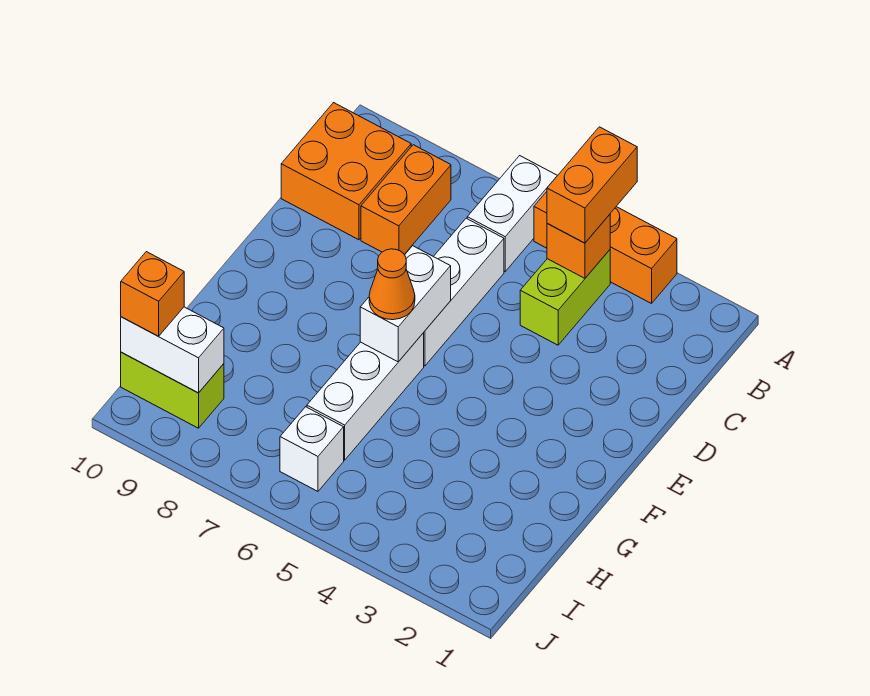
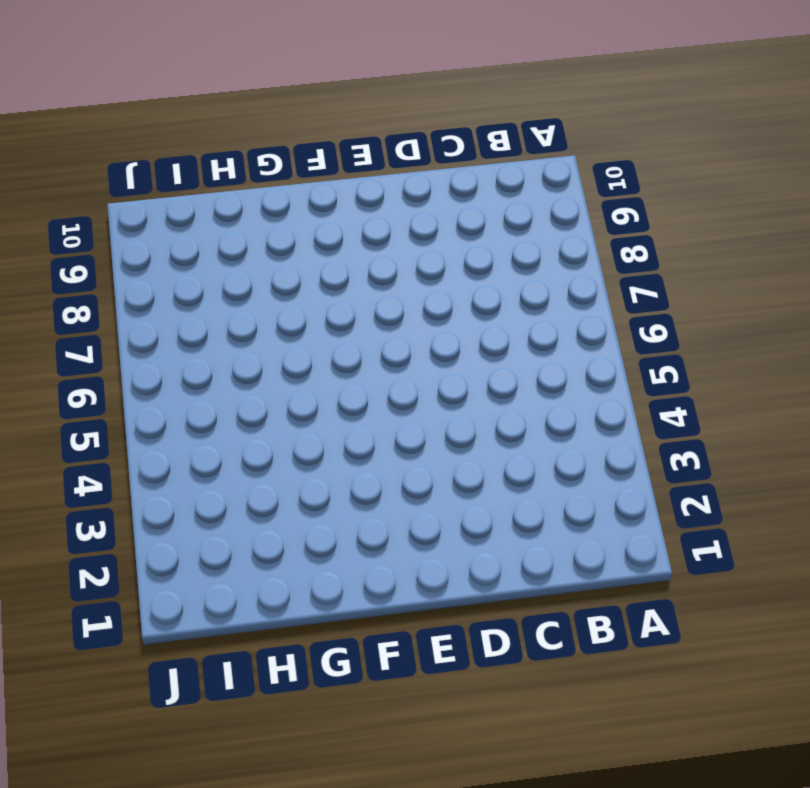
none -> orange 1x3 brick [534,192,677,304]
none -> white 1x2 brick [467,156,557,271]
none -> lime 1x2 brick [520,250,610,345]

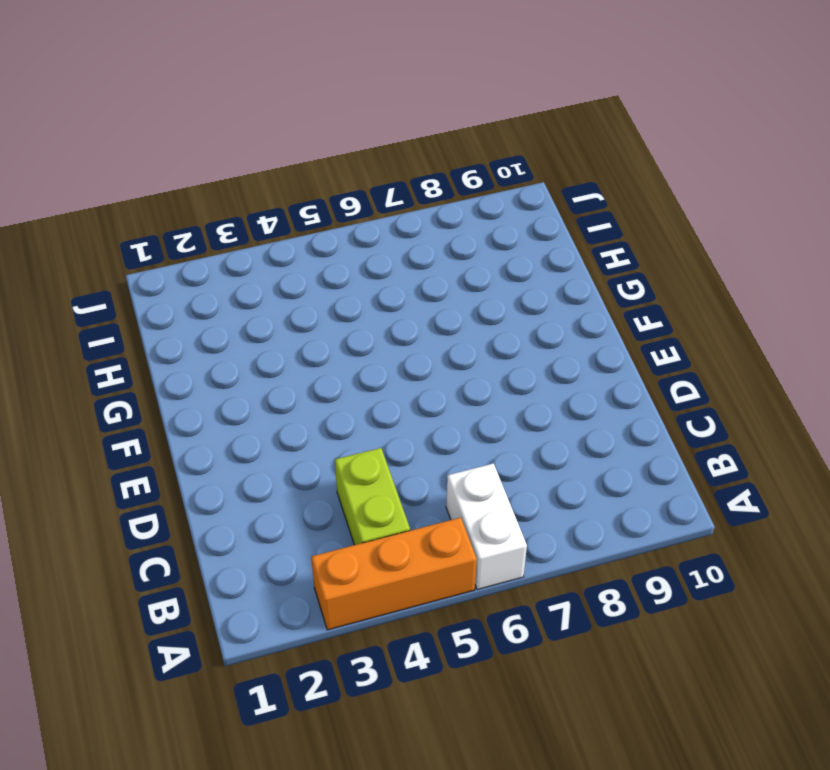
none -> orange 1x2 brick [361,145,451,254]
none -> orange 2x2 brick [281,103,411,240]
none -> white 1x3 brick [424,218,504,366]

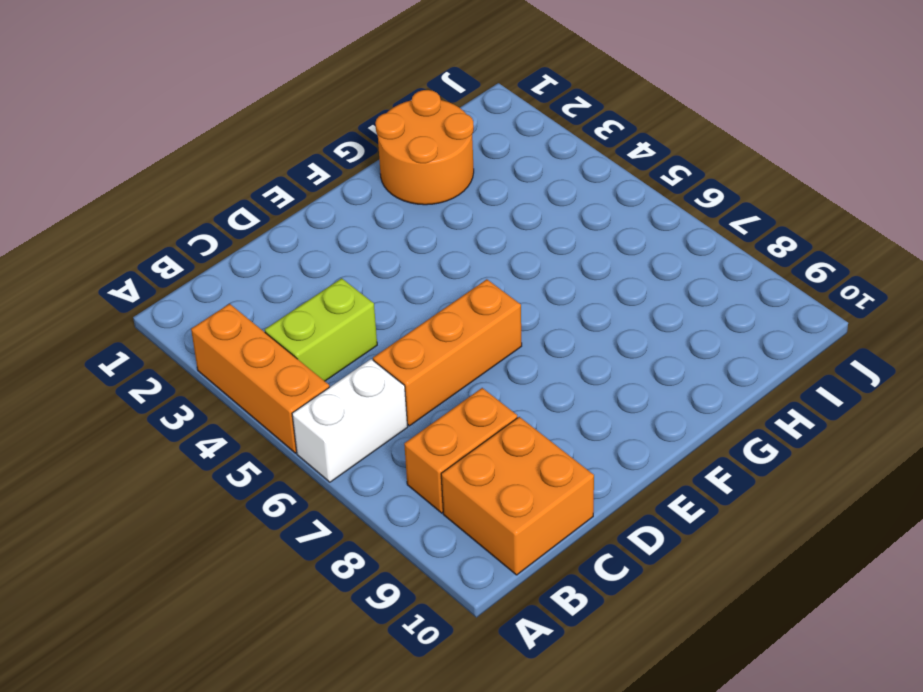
orange 1x3 brick [373,279,522,426] -> white 1x3 brick [424,218,504,366]
orange 2x2 round brick [375,90,474,205] -> none
none -> white 1x3 brick [307,333,424,460]
none -> white 1x1 brick [280,407,344,491]
none -> lime 1x2 brick [121,352,224,428]

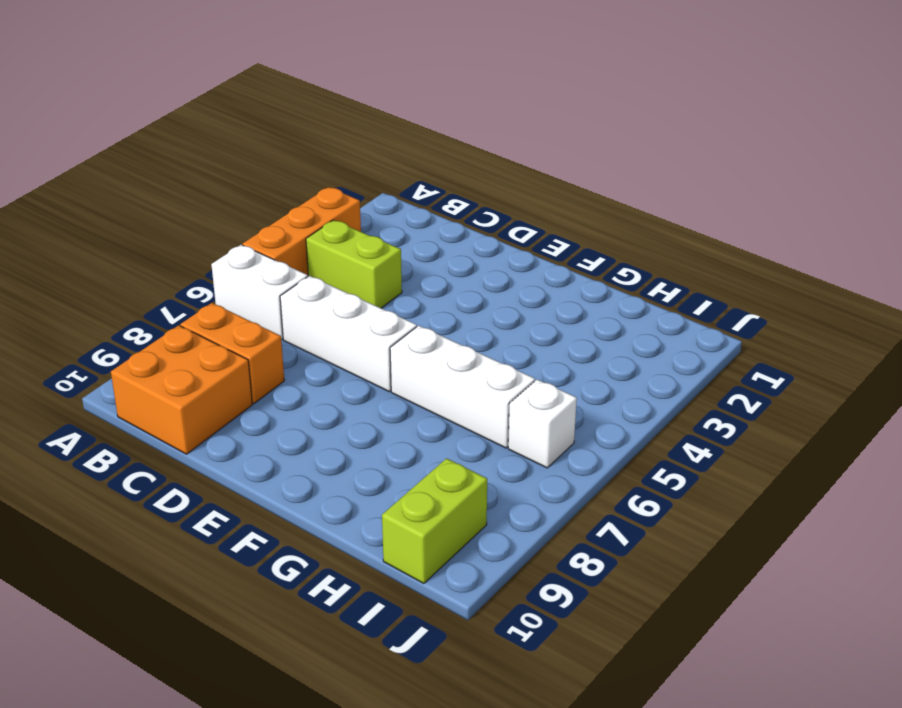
none -> orange 1x1 brick [547,214,610,278]
none -> white 1x2 brick [360,246,451,362]
none -> white 1x2 brick [121,307,224,393]

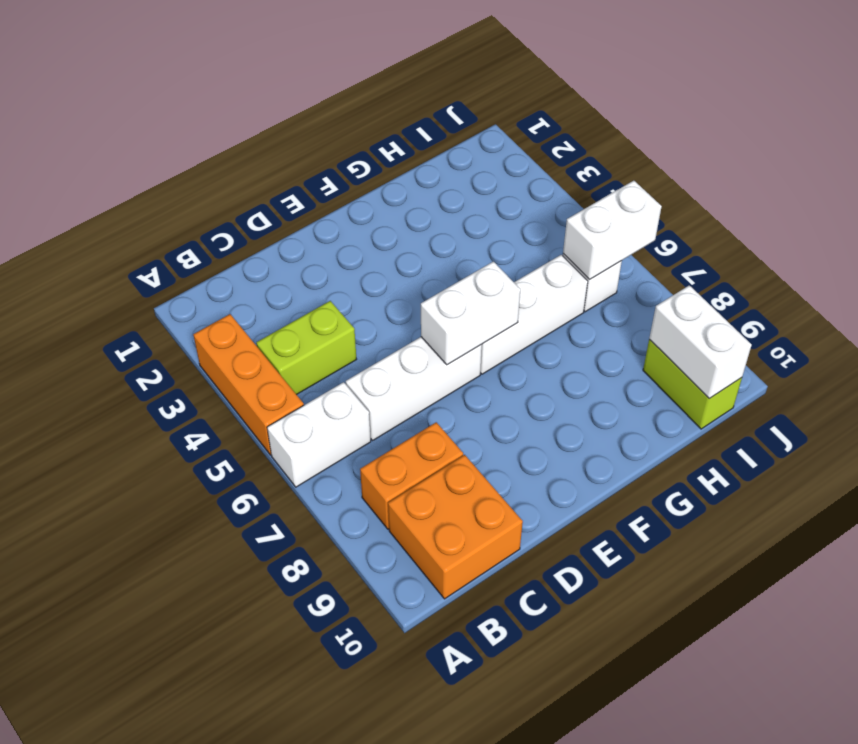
white 1x2 brick [563,181,662,280] -> none
none -> orange 1x1 brick [547,214,610,278]
none -> orange 1x2 brick [547,127,637,243]
none -> orange 1x1 cone [369,249,415,320]

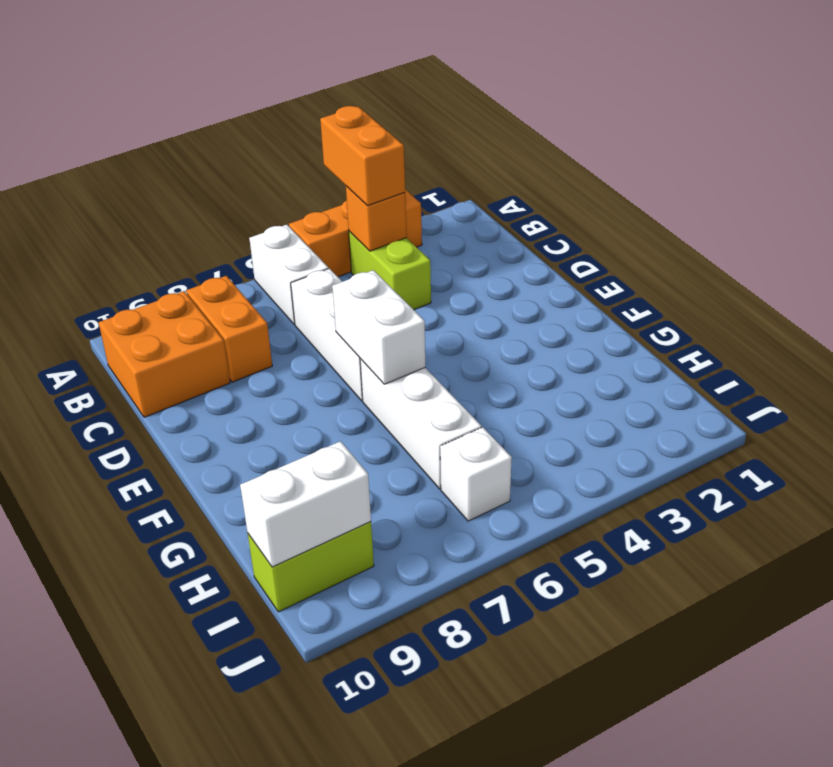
none -> orange 1x1 cone [369,249,415,320]
none -> orange 1x1 brick [121,252,184,336]

